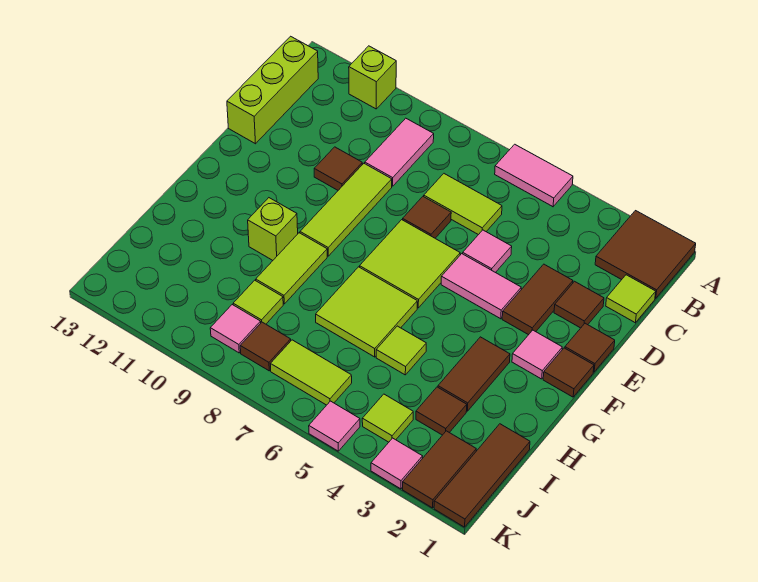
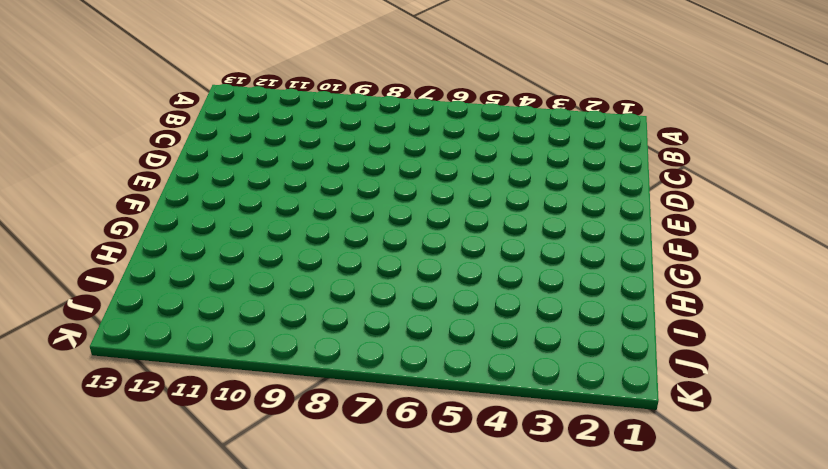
none -> brown 2x2 tile [595,211,696,298]
none -> pink 1x2 tile [495,144,573,207]
none -> lime 1x1 brick [349,46,396,109]
none -> pink 1x2 tile [365,118,434,186]

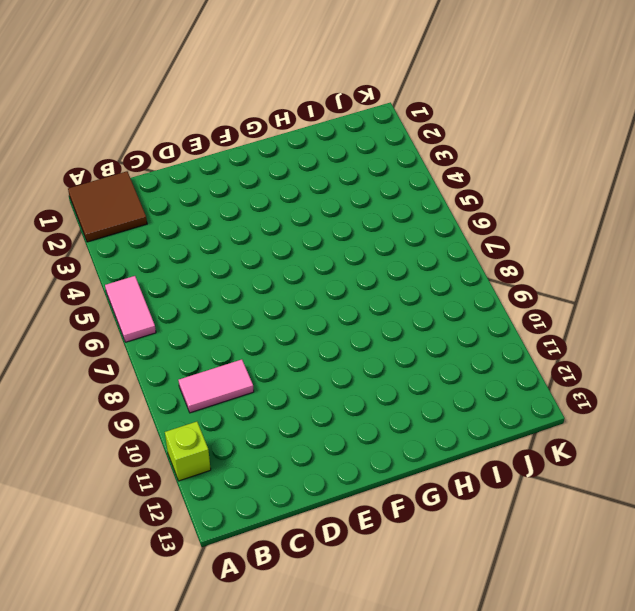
none -> lime 1x3 brick [227,36,318,144]
none -> lime 1x1 tile [606,275,656,323]
none -> lime 1x2 tile [424,174,502,235]
none -> brown 1x1 tile [554,281,604,328]

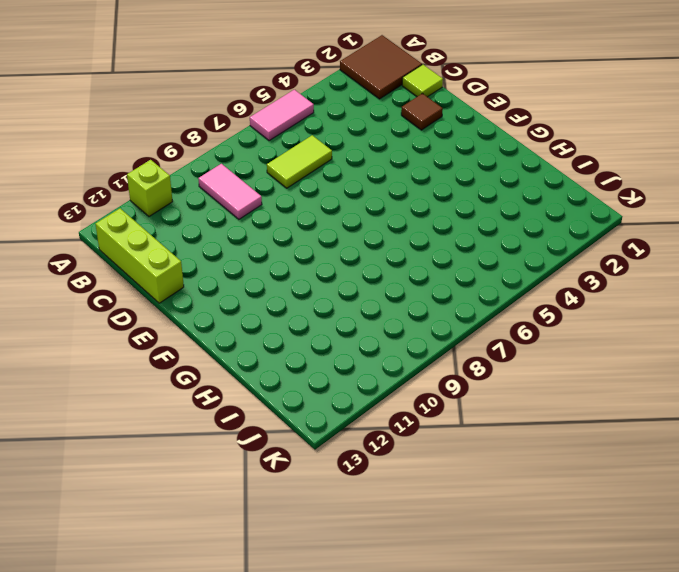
none -> brown 1x2 tile [502,264,573,335]
none -> pink 1x1 tile [463,230,512,273]
none -> brown 1x1 tile [403,196,451,238]
none -> lime 1x3 tile [300,163,392,256]

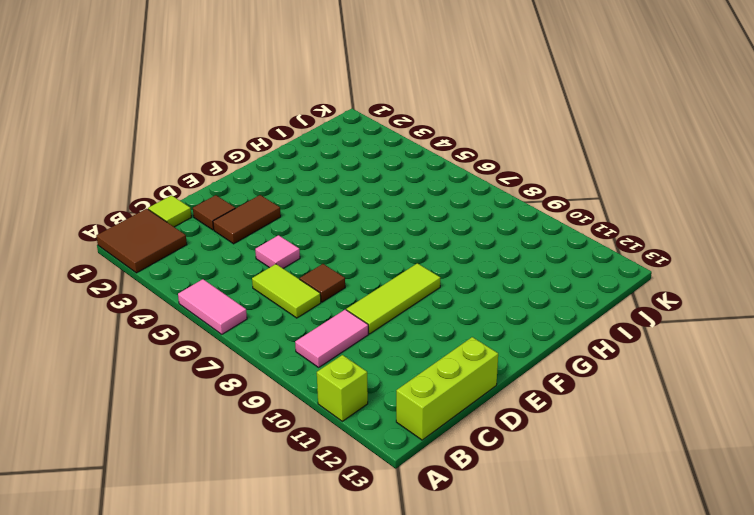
none -> brown 1x1 tile [314,147,362,190]
none -> brown 1x1 tile [565,323,615,372]
none -> pink 1x2 tile [441,254,521,319]
none -> lime 2x2 tile [360,220,460,308]

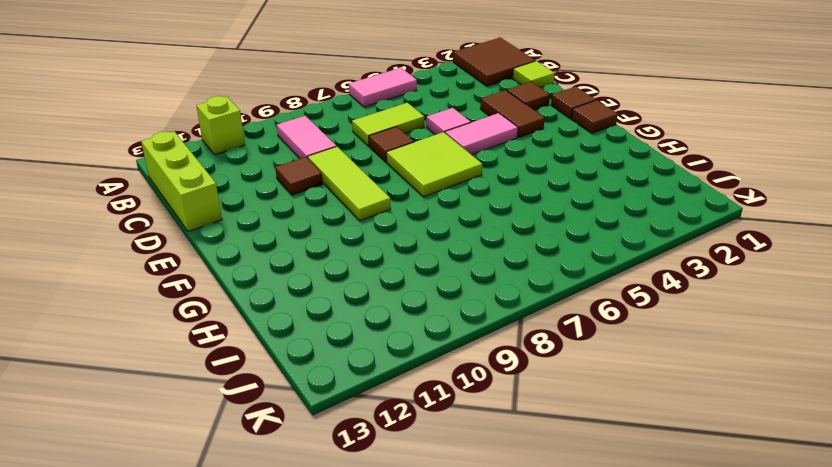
none -> pink 1x1 tile [512,330,562,379]
none -> brown 1x2 tile [438,337,510,411]
none -> lime 2x2 tile [316,267,417,357]
none -> lime 1x2 tile [256,233,327,304]

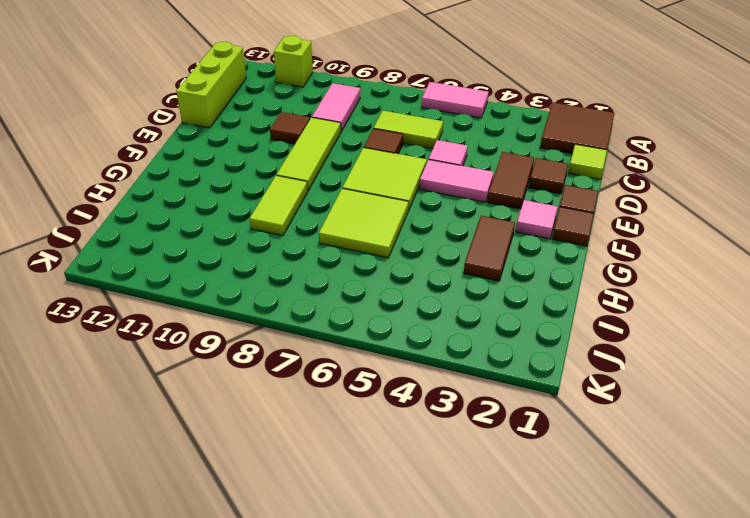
none -> lime 1x1 brick [248,198,298,260]
none -> lime 1x1 tile [376,326,426,375]
none -> brown 1x3 tile [434,424,530,527]
none -> brown 1x1 tile [416,387,467,435]

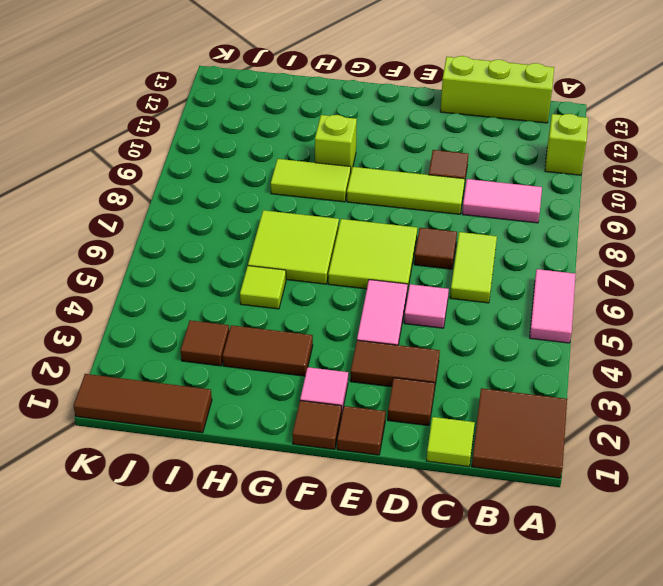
none -> lime 1x1 tile [233,280,283,324]
none -> brown 1x2 tile [403,431,476,508]
none -> lime 1x1 tile [362,394,413,442]
none -> lime 1x2 tile [271,340,352,405]

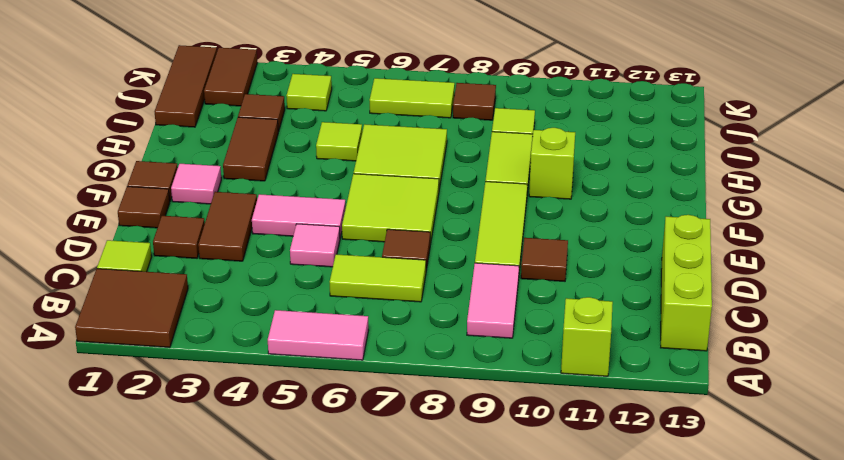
none -> pink 1x1 tile [210,305,261,353]
none -> pink 1x1 tile [371,438,423,489]
none -> pink 1x1 tile [309,401,360,451]

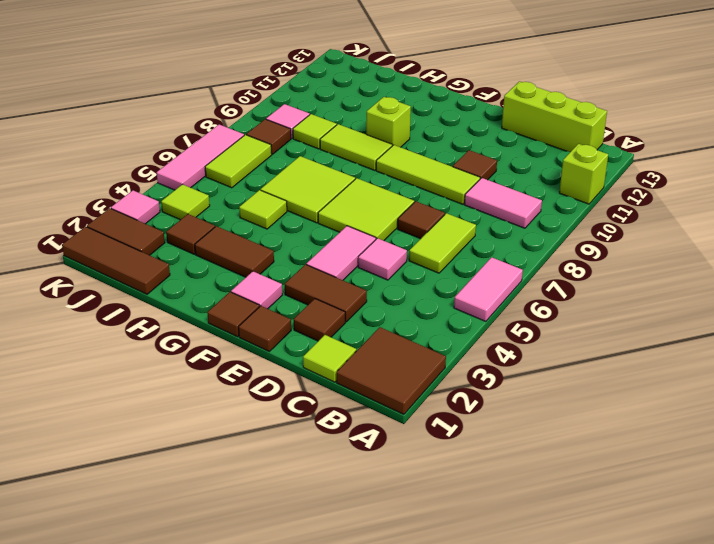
pink 1x3 tile [157,125,244,190] -> pink 1x1 tile [309,401,360,451]

